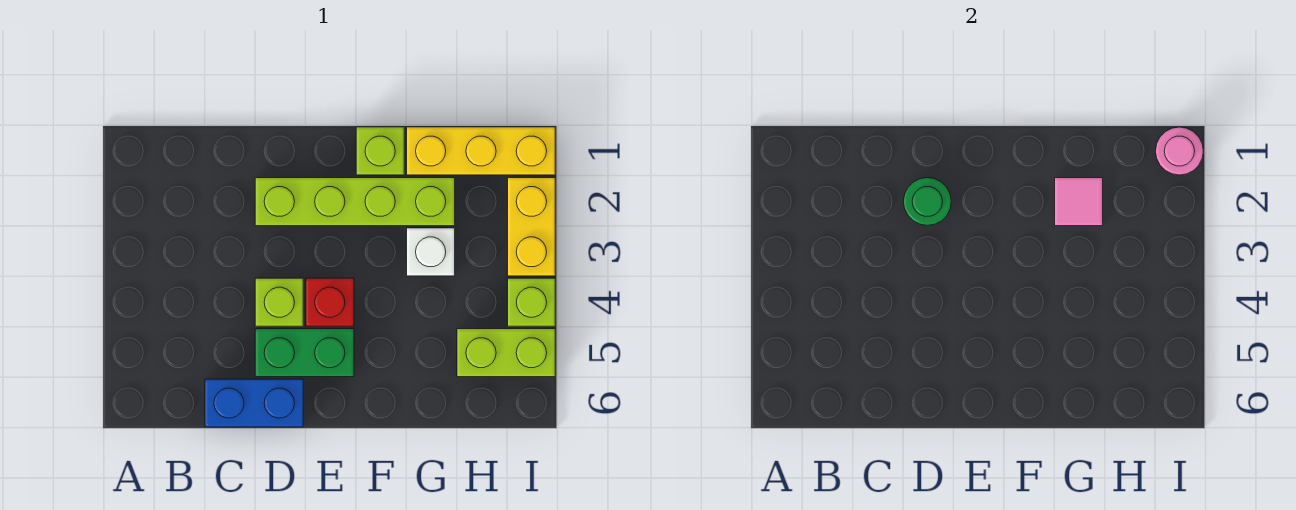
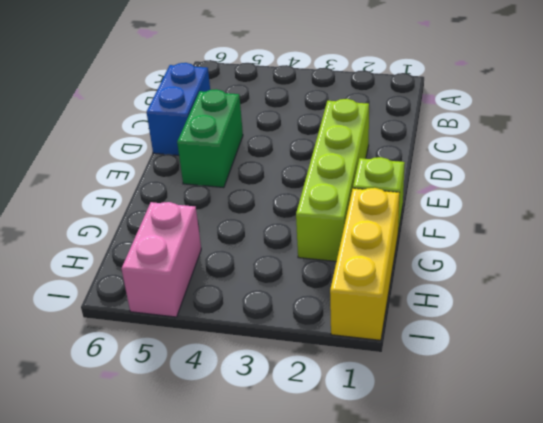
pink 1x2 brick [122,202,201,317] -> lime 1x2 brick [457,329,555,377]
none -> lime 1x1 brick [255,278,303,326]
none -> red 1x1 brick [306,278,354,326]
none -> white 1x1 brick [407,228,455,276]

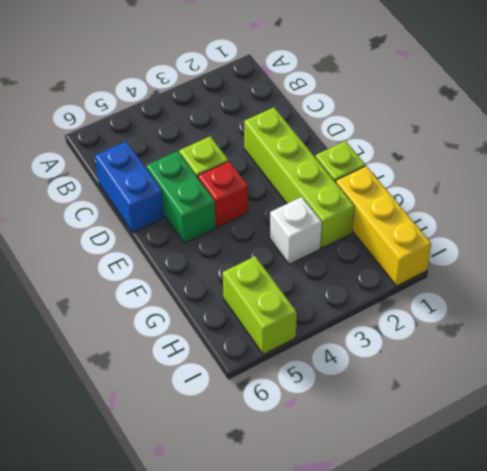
none -> yellow 1x2 brick [508,178,555,276]
none -> lime 1x1 brick [508,278,555,326]
none -> green 1x1 round brick [903,178,951,225]

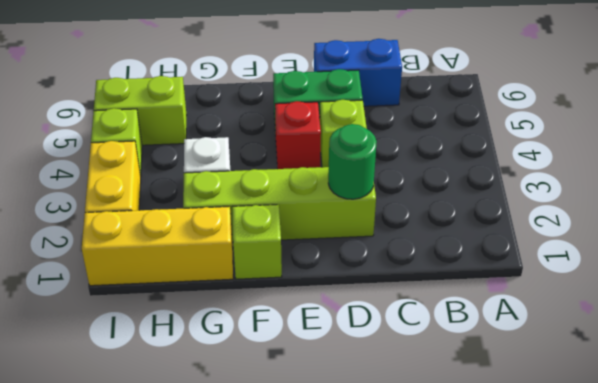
none -> pink 1x1 tile [1055,178,1103,226]
none -> pink 1x1 round brick [1156,127,1203,175]

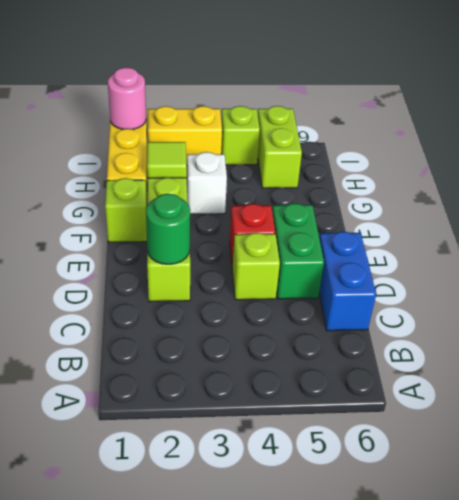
lime 1x1 tile [147,142,187,178] -> pink 1x1 tile [1055,178,1103,226]

